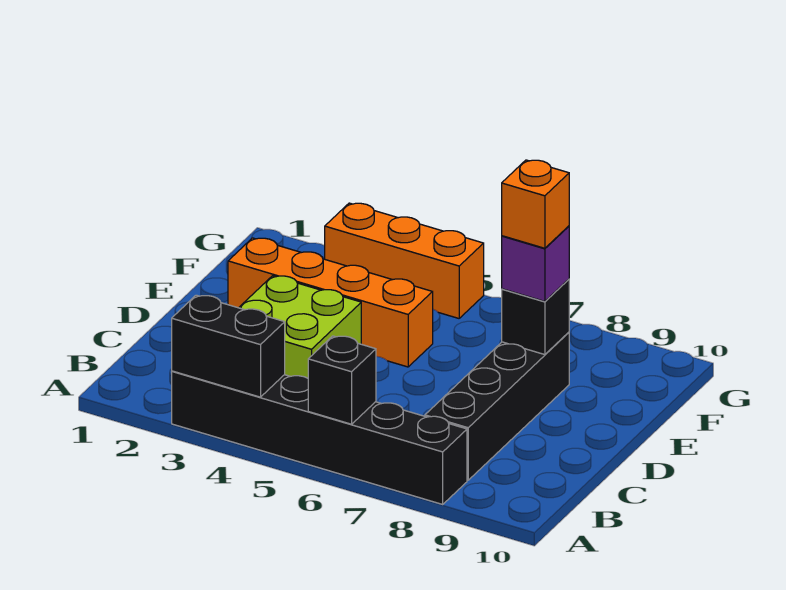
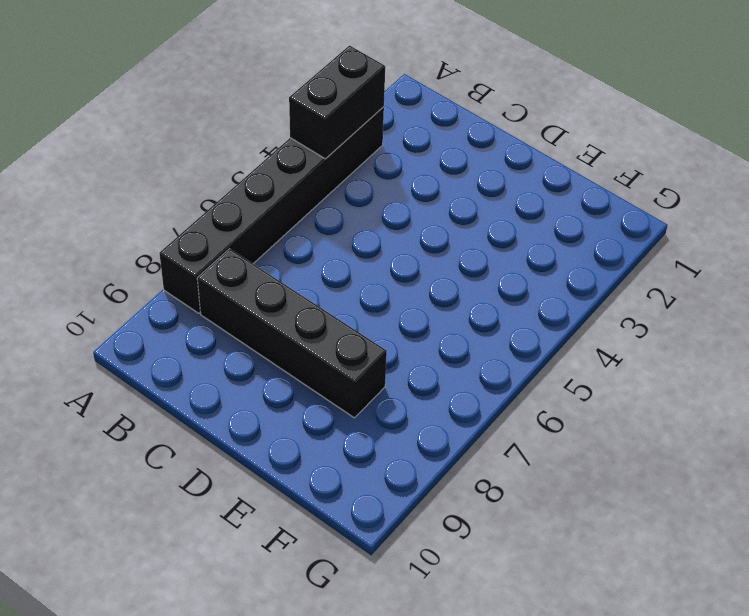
none -> lime 2x2 brick [239,276,361,378]
none -> orange 1x4 brick [228,238,433,367]

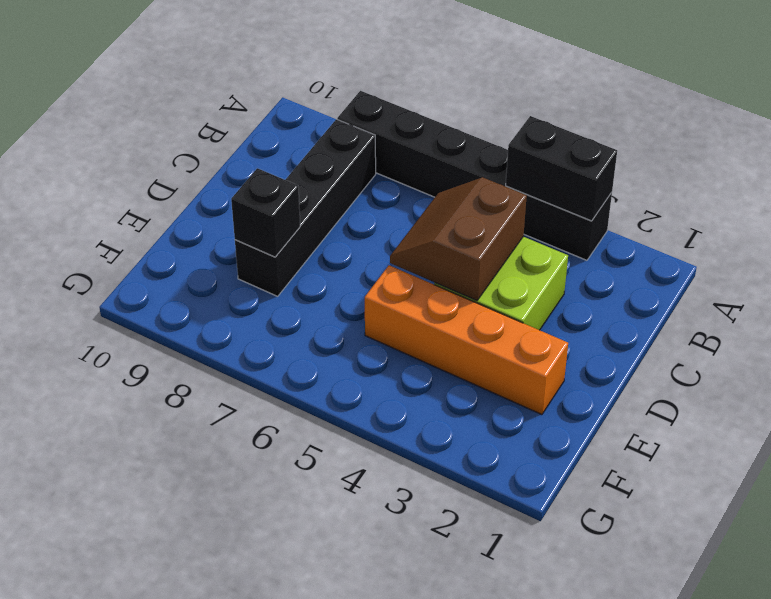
brown 2x2 slope [390,177,527,300] -> none
none -> orange 1x3 brick [325,203,484,318]
none -> black 1x1 brick [308,336,376,424]

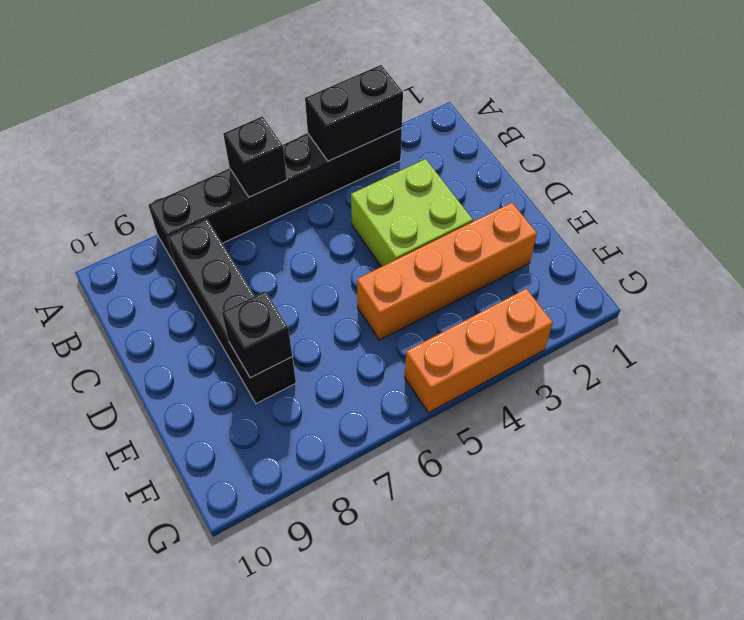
none -> purple 1x1 brick [502,226,569,301]
none -> orange 1x1 brick [502,160,569,248]

